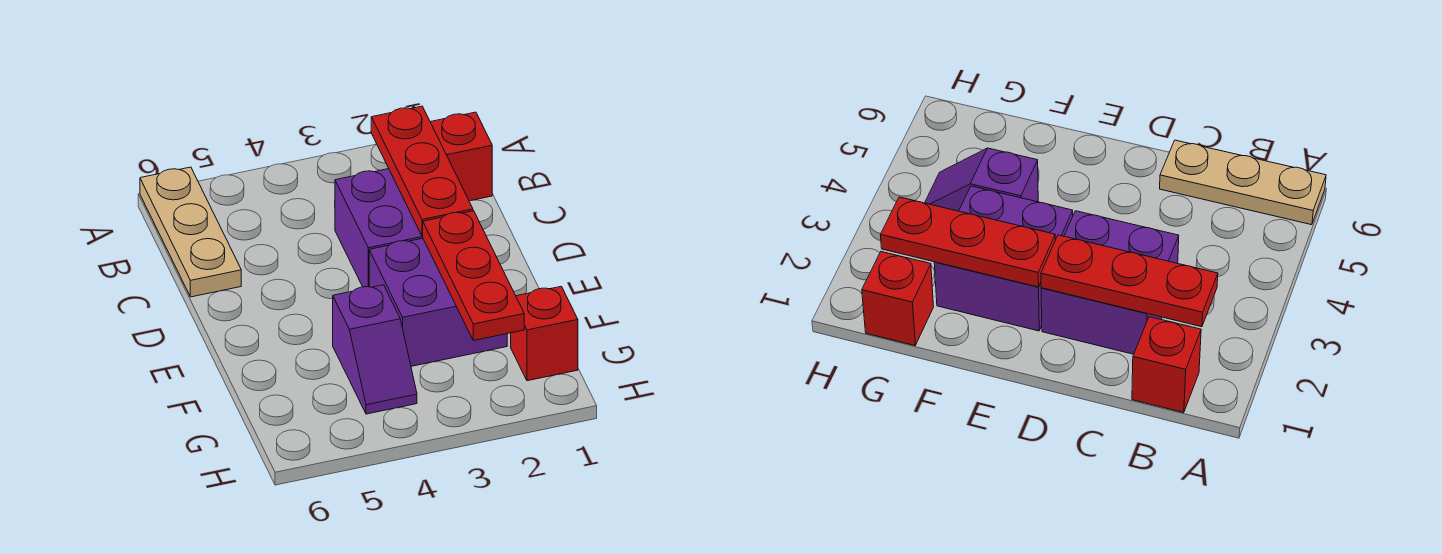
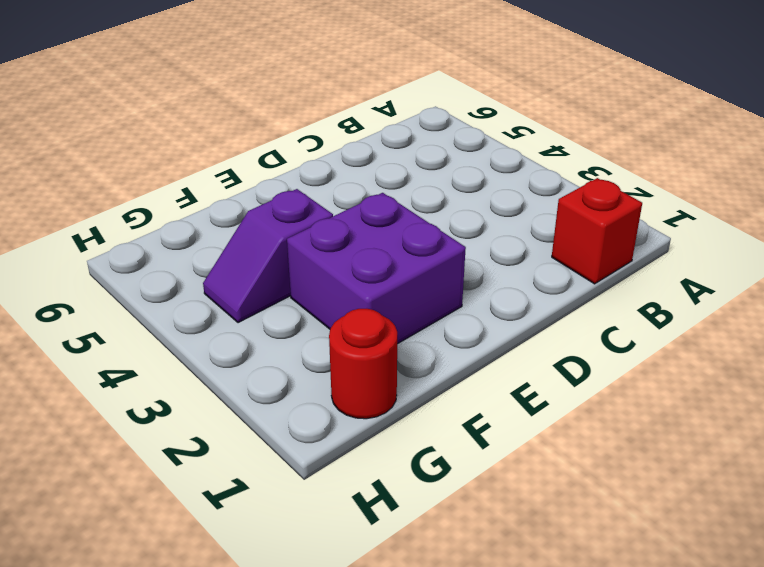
red 1x1 round brick [329,309,397,419] -> red 1x1 brick [511,286,578,381]
none -> tan 1x3 plate [140,167,241,297]
none -> purple 2x2 brick [335,169,423,287]

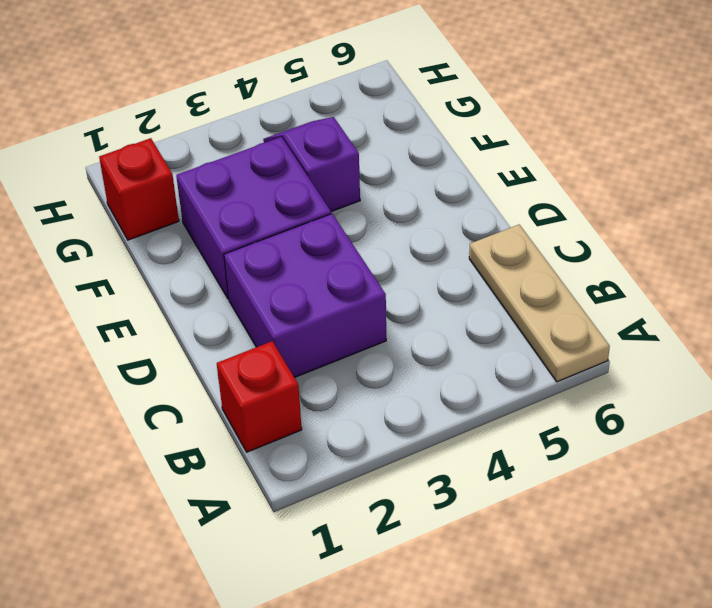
none -> red 1x3 plate [371,106,473,236]
none -> red 1x3 plate [423,211,524,341]

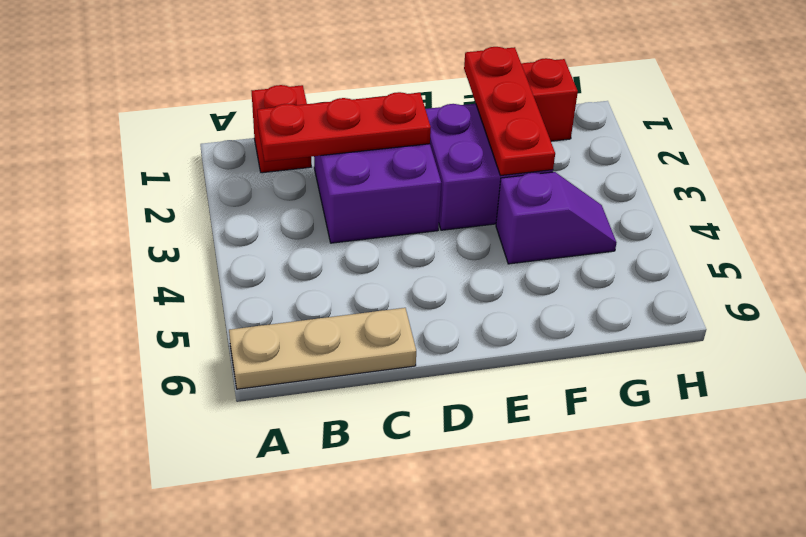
red 1x3 plate [464,47,555,176] -> red 1x3 plate turned to [423,211,524,341]

